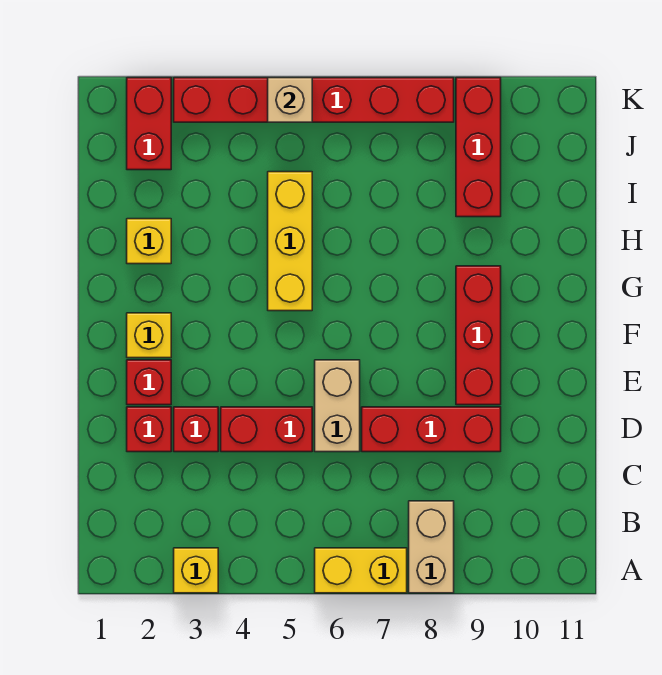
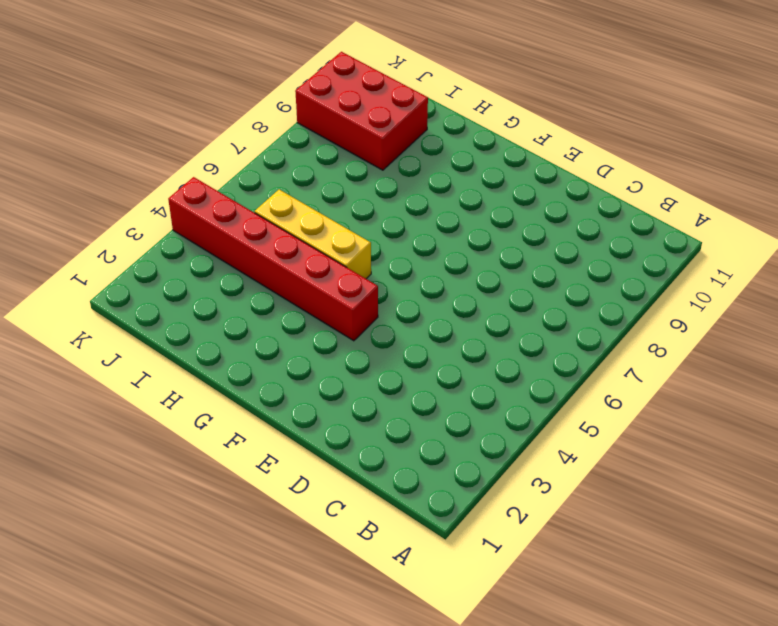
red 1x6 brick [168,177,378,341] -> red 1x6 brick turned to [174,78,454,122]
red 2x3 brick [295,52,428,170] -> red 1x3 brick [456,78,501,217]
none -> yellow 1x1 brick [174,548,218,593]
none -> yellow 1x2 brick [315,548,407,593]
none -> tan 1x2 brick [409,501,454,593]

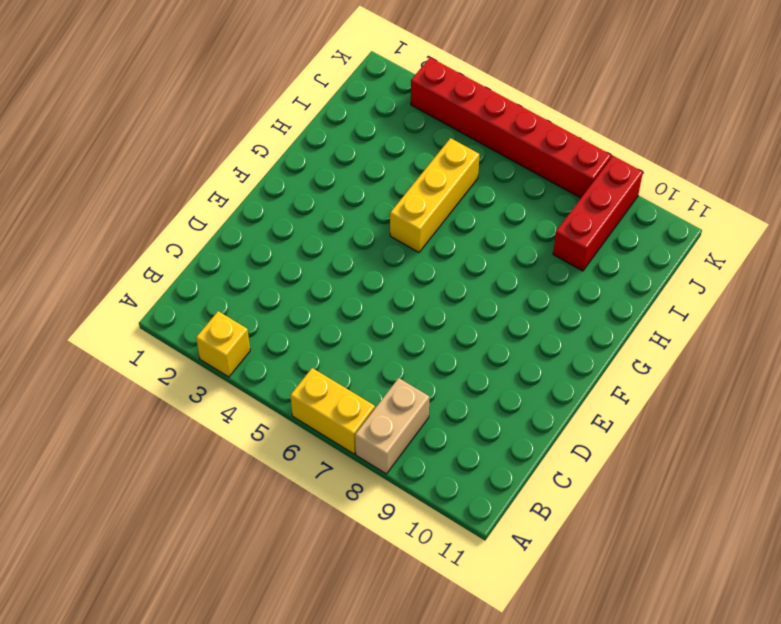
none -> red 1x1 brick [127,407,171,452]
none -> red 1x1 brick [174,407,218,452]
none -> red 1x2 brick [221,407,312,452]

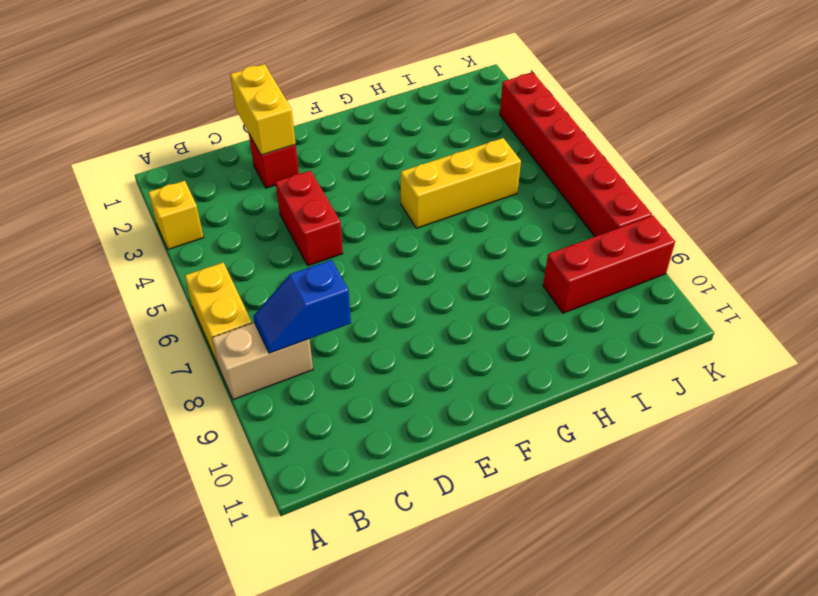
blue 1x2 slope [253,260,351,353] -> none
yellow 1x2 brick [230,64,296,155] -> none
none -> red 1x1 brick [174,407,218,452]
none -> tan 1x2 brick [315,360,360,452]
none -> red 1x3 brick [362,407,501,452]

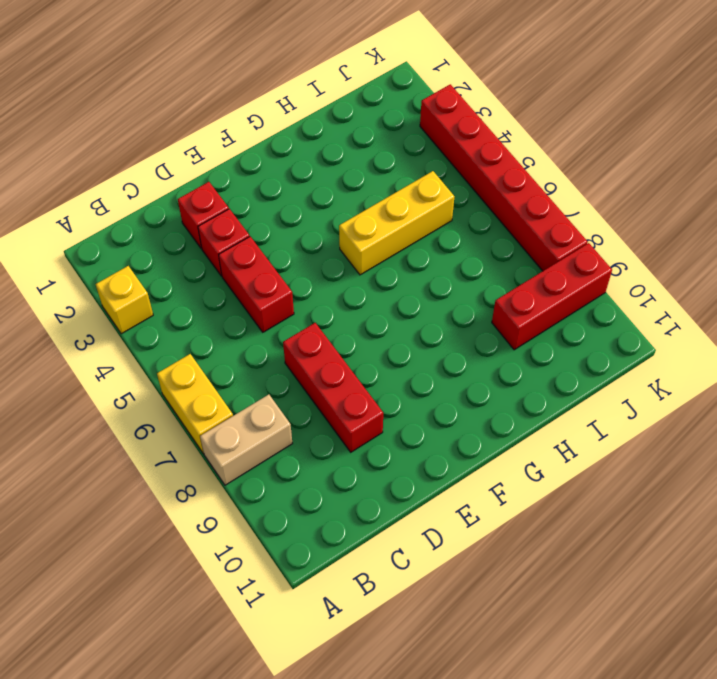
none -> tan 1x2 brick [315,360,360,452]
none -> red 1x1 brick [127,360,171,405]
none -> red 1x3 brick [456,266,501,405]

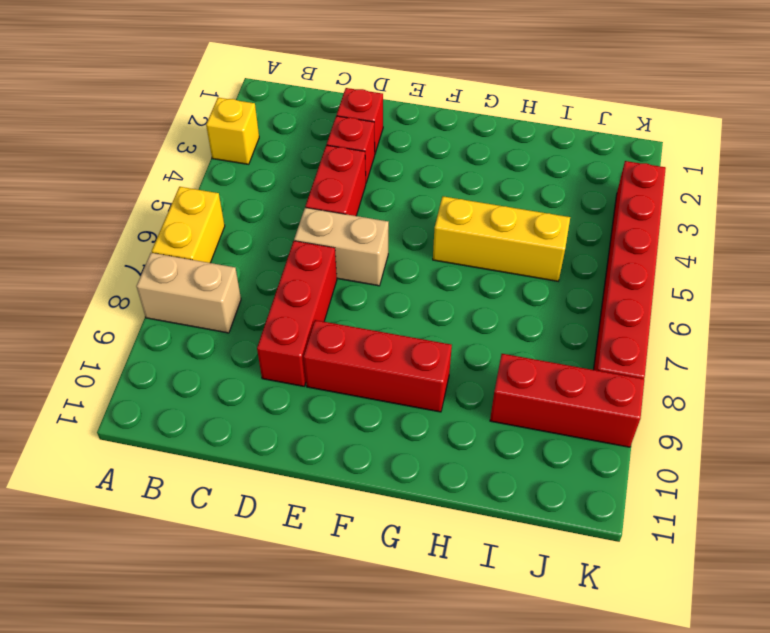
none -> red 1x1 brick [127,360,171,405]
none -> yellow 1x1 brick [127,313,171,358]
none -> yellow 1x1 brick [127,219,171,264]

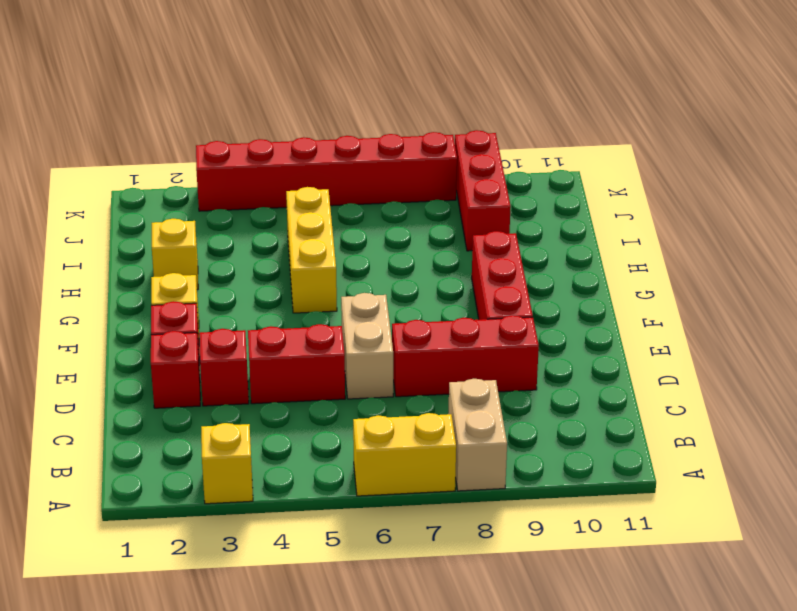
none -> red 1x2 brick [127,78,171,170]
none -> tan 1x1 brick [268,78,312,122]

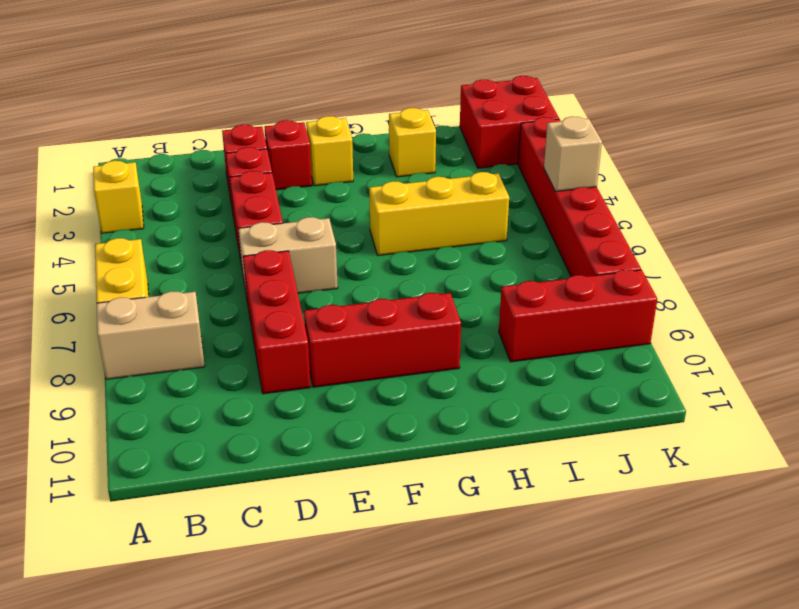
red 2x2 brick [460,76,559,168] -> red 1x2 brick [127,78,171,170]

